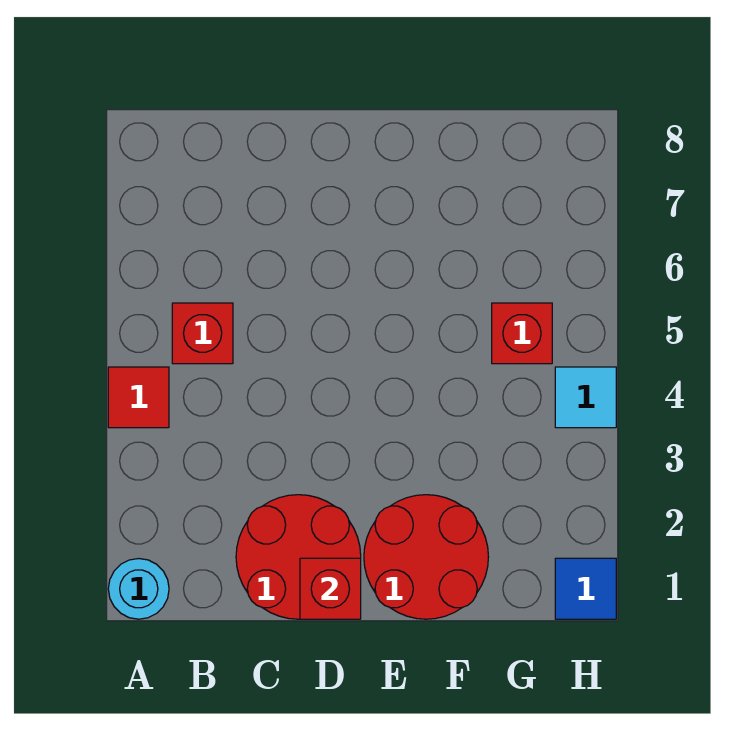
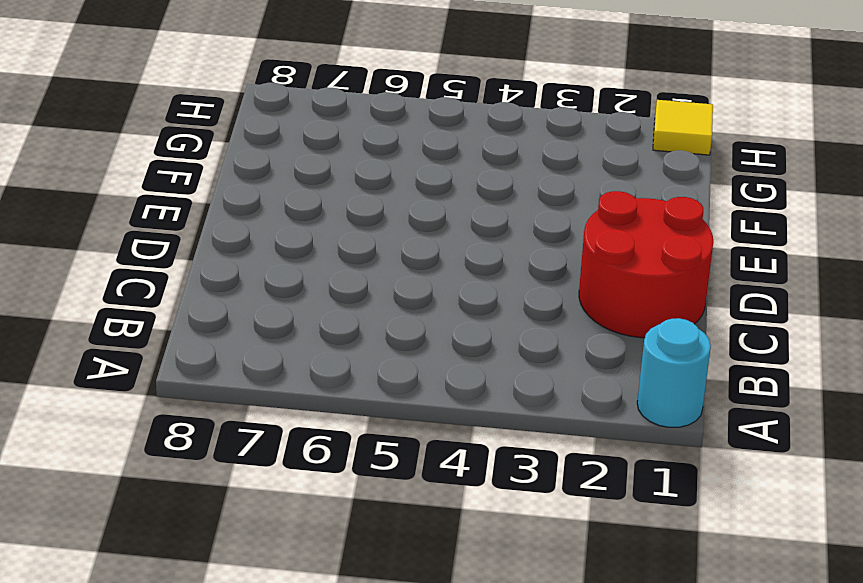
yellow 1x1 tile [653,100,713,155] -> blue 1x1 tile [555,558,616,619]
none -> red 1x1 tile [108,367,169,428]
none -> red 1x1 brick [172,303,233,364]

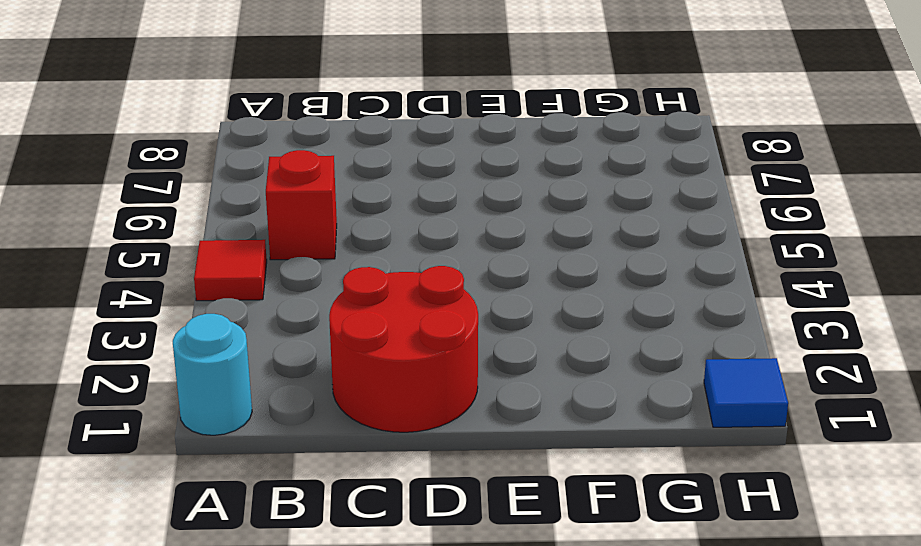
none -> red 2x2 round brick [364,495,488,619]
none -> red 1x1 brick [492,303,552,364]

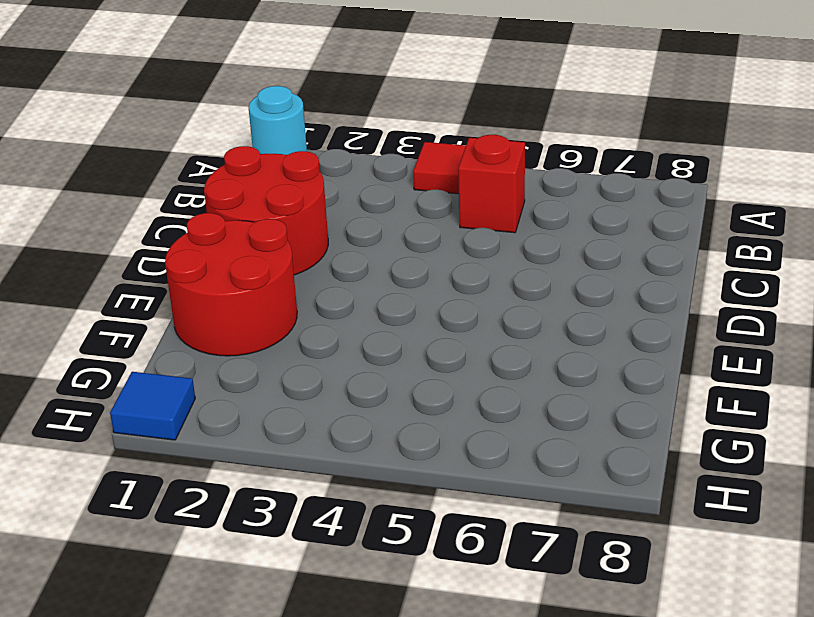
none -> red 1x1 brick [492,303,552,364]
none -> cyan 1x1 tile [555,367,616,428]

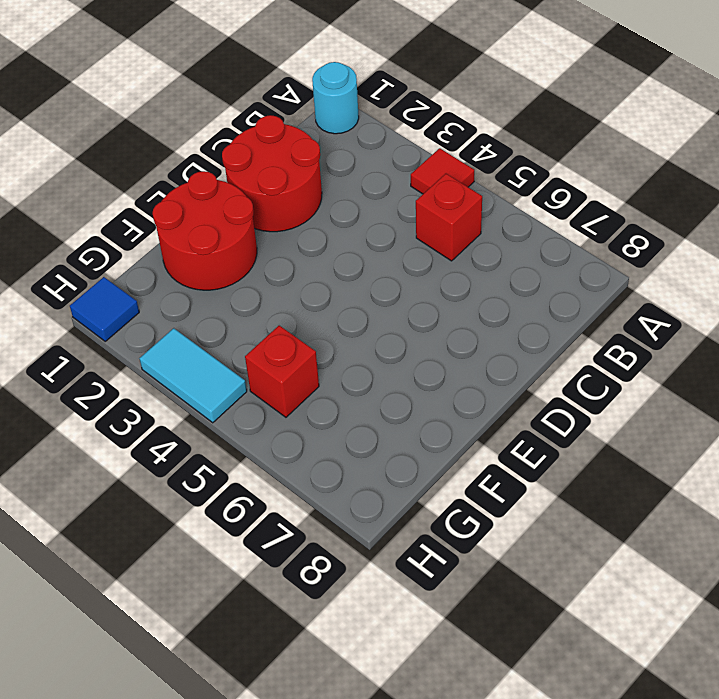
cyan 1x2 tile [140,328,247,423] -> cyan 1x1 tile [555,367,616,428]
none -> red 1x1 brick [300,558,361,619]

